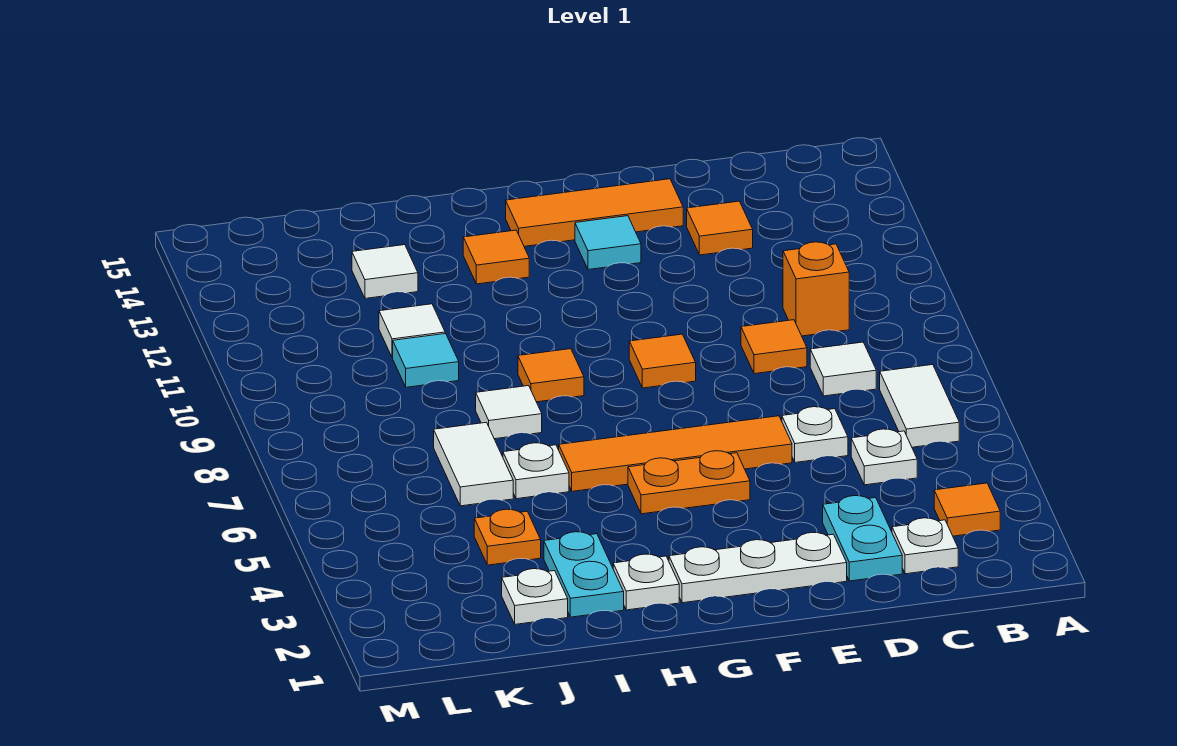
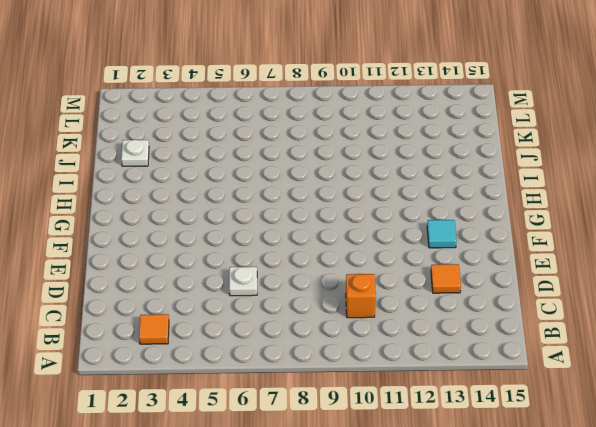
none -> white 1x2 tile [880,365,959,447]
none -> white 1x1 plate [892,518,958,574]
none -> white 1x1 plate [851,429,917,485]

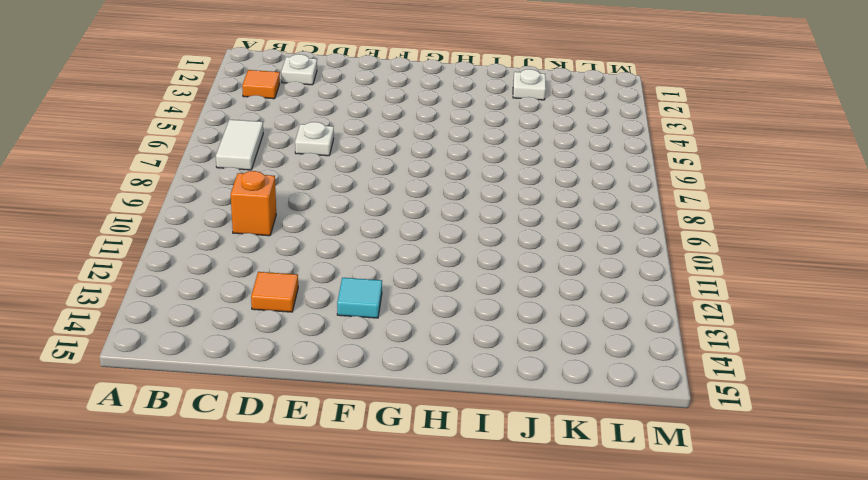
none -> white 1x1 plate [851,429,917,485]
none -> white 1x1 tile [810,342,876,396]
none -> cyan 1x2 plate [823,496,902,581]

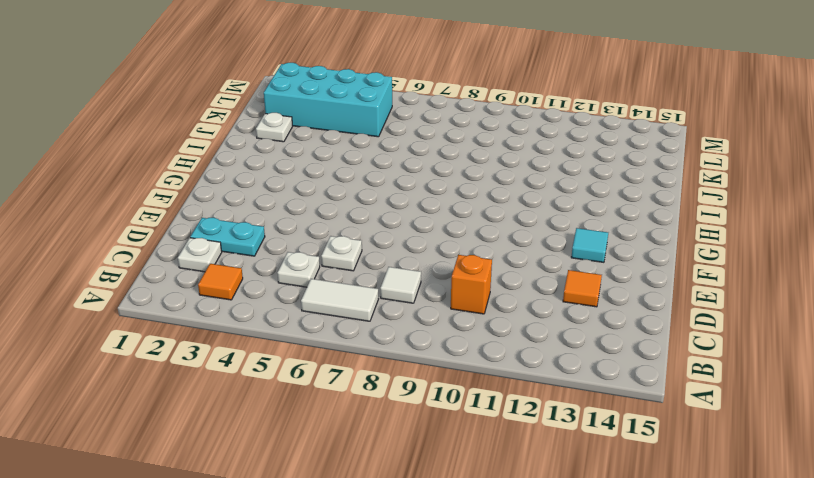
cyan 2x4 brick [264,63,392,137] -> none
none -> orange 1x1 tile [741,320,807,374]
none -> white 1x3 plate [669,532,847,603]
none -> orange 1x4 tile [559,416,792,491]

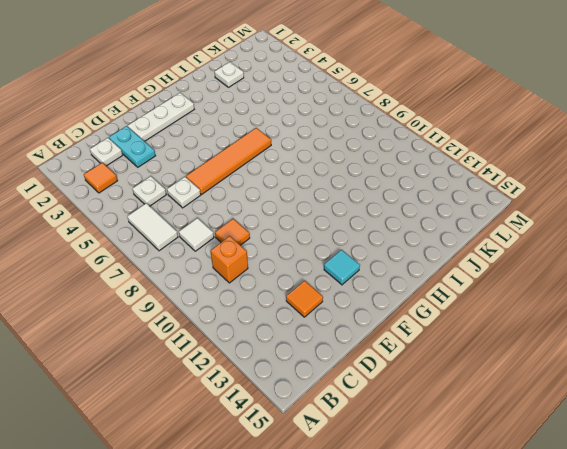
none -> orange 1x3 tile [506,179,683,246]
none -> orange 1x2 plate [628,451,750,514]
none -> orange 1x1 tile [629,334,696,388]

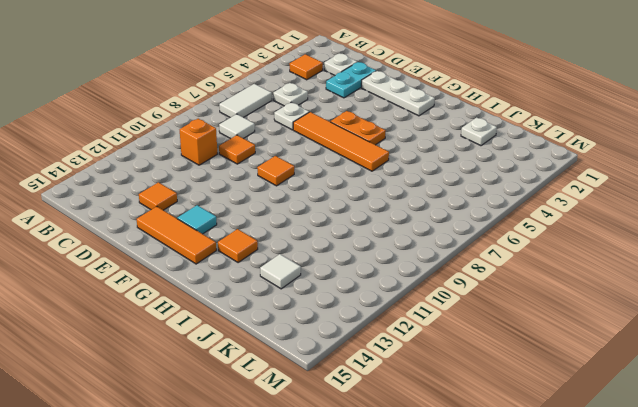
none -> white 1x1 plate [613,554,679,610]
none -> orange 1x1 tile [518,349,584,402]
none -> cyan 1x2 plate [544,532,624,617]

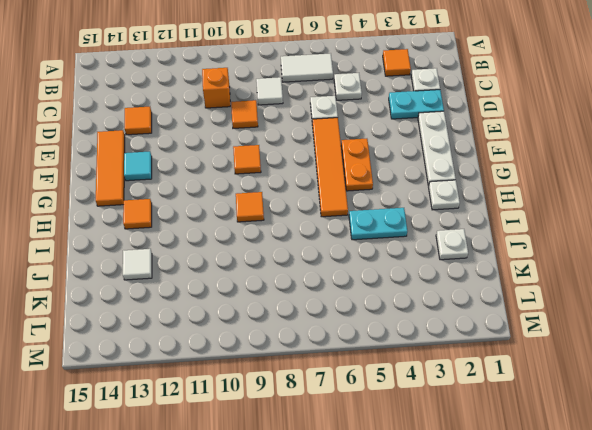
cyan 1x2 plate [349,208,407,240] -> cyan 1x2 plate moved to [544,532,624,617]
none -> white 1x1 plate [503,443,569,499]
none -> white 1x1 tile [476,386,542,439]
none -> orange 1x1 plate [474,509,541,565]

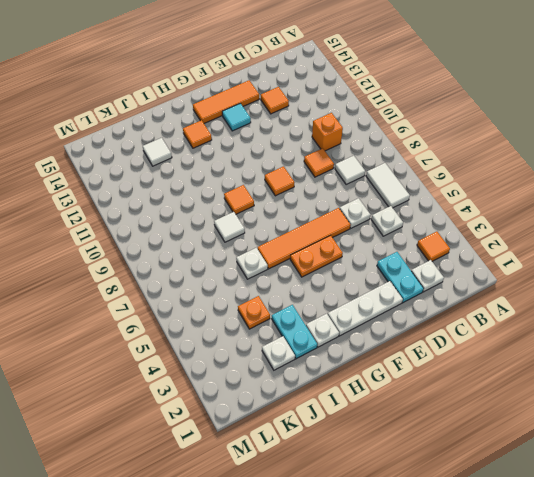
none -> white 1x2 tile [434,422,513,506]
none -> cyan 1x1 tile [393,333,459,387]
none -> white 1x1 tile [379,304,445,358]

